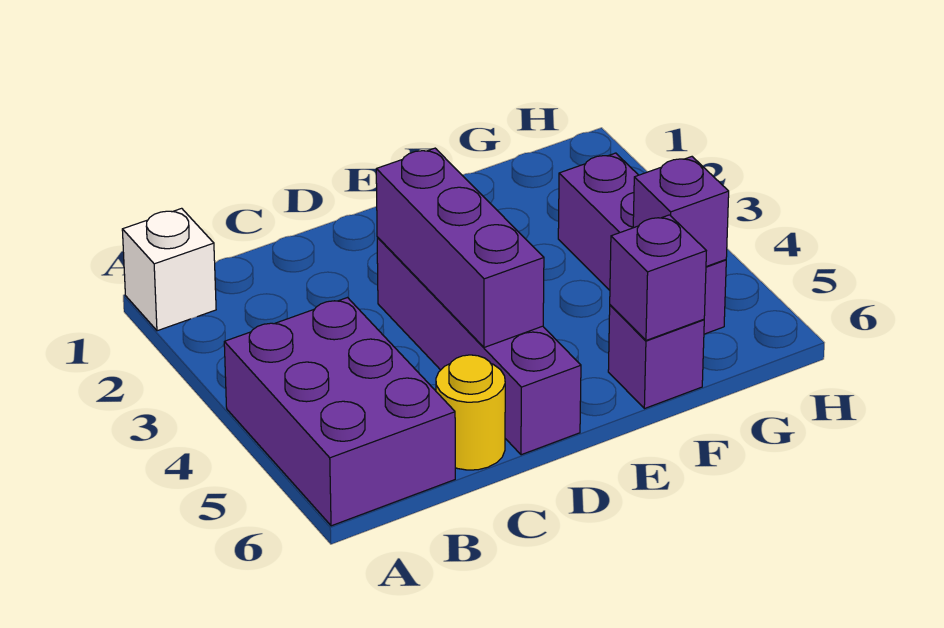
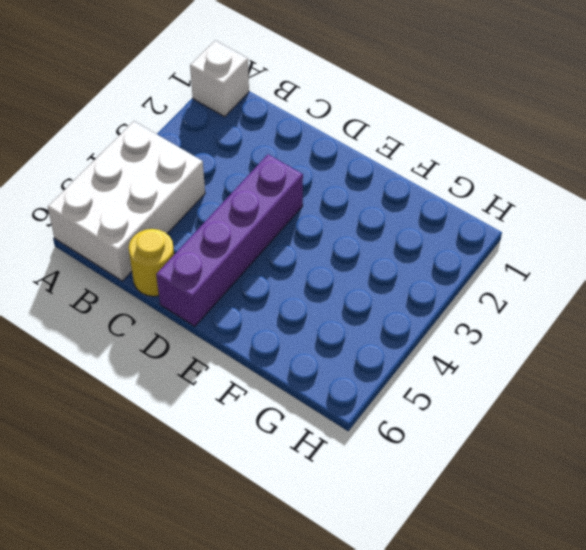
white 2x3 brick [48,121,205,281] -> purple 2x3 brick [224,298,455,526]
none -> purple 1x1 brick [608,305,704,409]
none -> purple 1x3 brick [558,153,726,334]

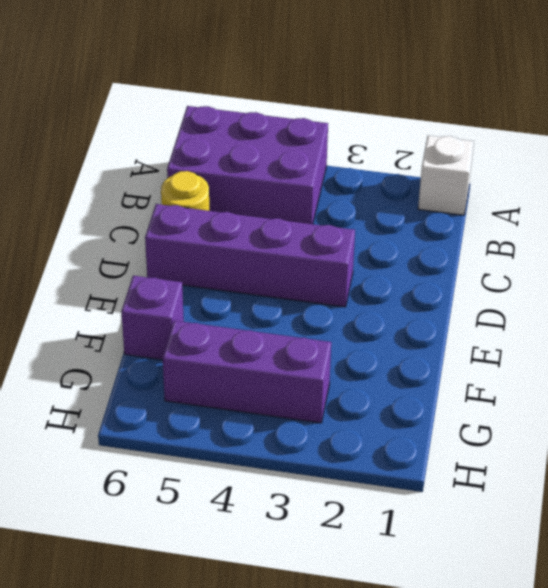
none -> purple 1x3 brick [376,148,544,347]
none -> purple 1x1 brick [610,215,706,340]

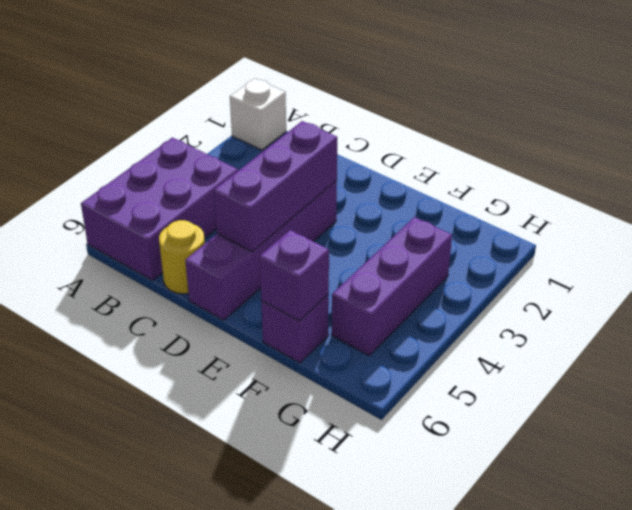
none -> purple 1x1 brick [633,157,729,267]

